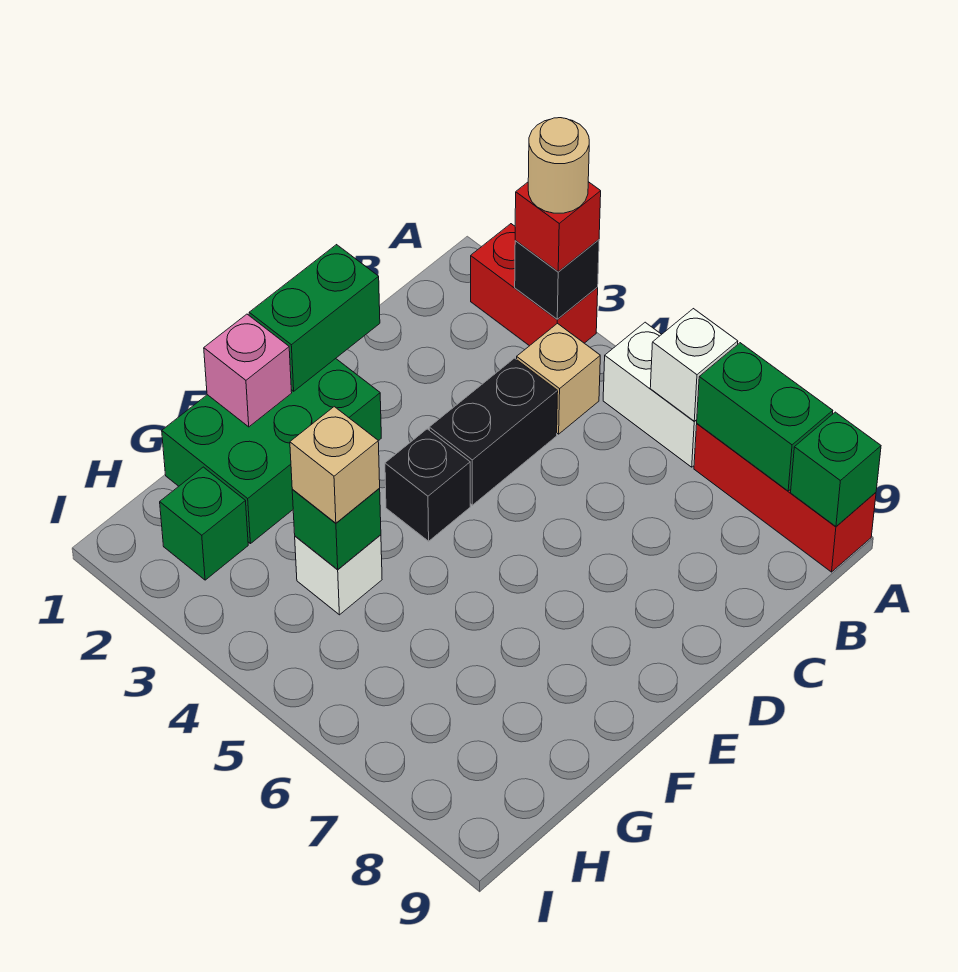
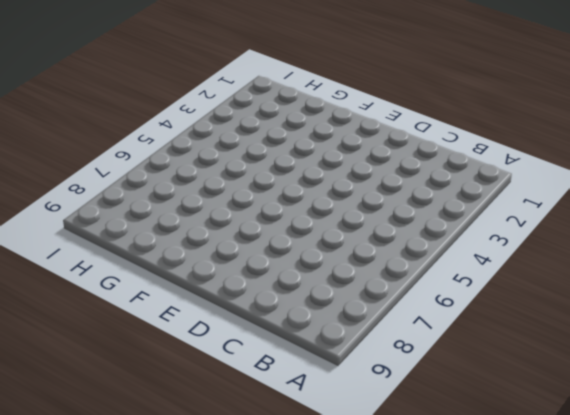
none -> red 1x2 brick [471,224,598,346]
none -> white 1x2 brick [603,322,697,467]
none -> red 1x3 brick [694,424,876,572]

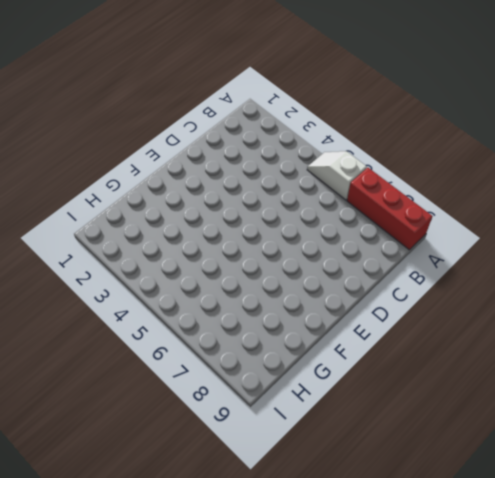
white 1x2 slope [307,151,367,200] -> white 1x2 brick [603,322,697,467]
none -> red 1x2 brick [471,224,598,346]
none -> tan 1x1 brick [517,323,600,434]
none -> black 1x2 brick [429,358,558,505]

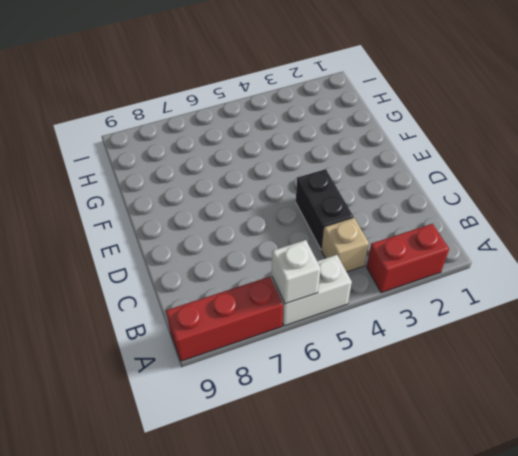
none -> green 2x3 brick [162,359,381,544]
none -> black 1x1 brick [385,429,470,541]
none -> white 1x1 brick [295,535,382,615]

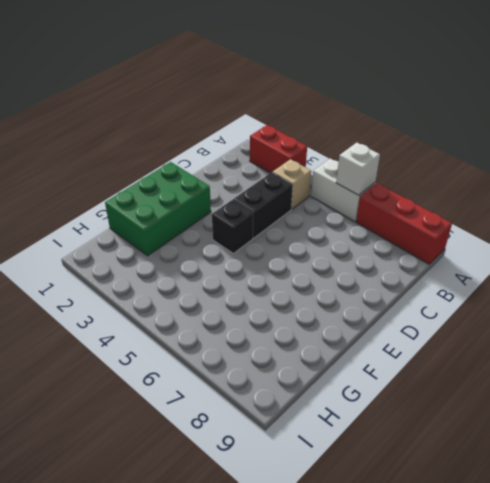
none -> white 1x1 brick [295,535,382,615]
none -> green 1x1 brick [160,467,248,580]
none -> black 1x1 brick [515,240,599,319]

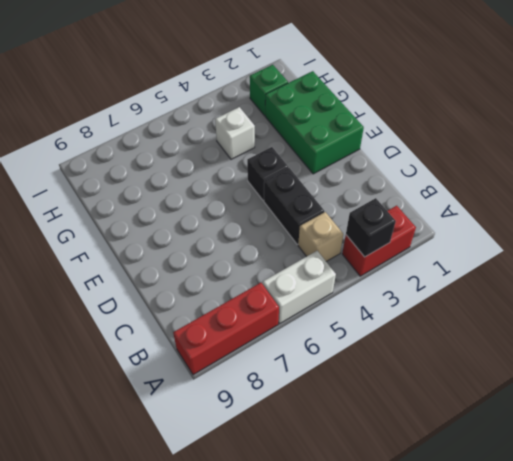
none -> white 1x1 brick [650,309,738,421]
none -> green 1x2 brick [697,343,833,491]
none -> green 1x1 brick [791,412,881,526]

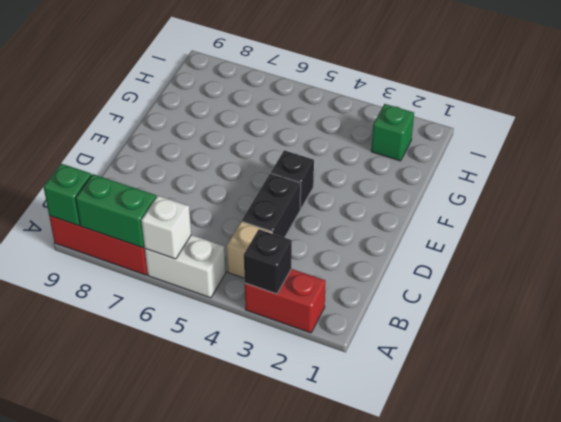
none -> green 2x3 brick [162,359,381,544]
none -> white 1x1 brick [295,535,382,615]
none -> green 1x2 brick [249,245,380,391]

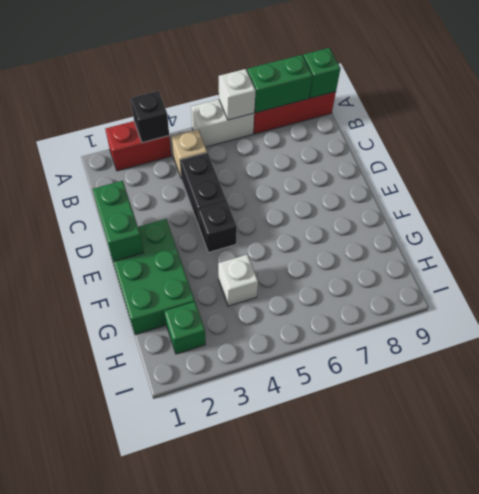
none -> pink 1x1 brick [204,314,292,427]
none -> green 1x1 brick [292,489,381,570]
none -> red 1x1 brick [515,182,601,272]

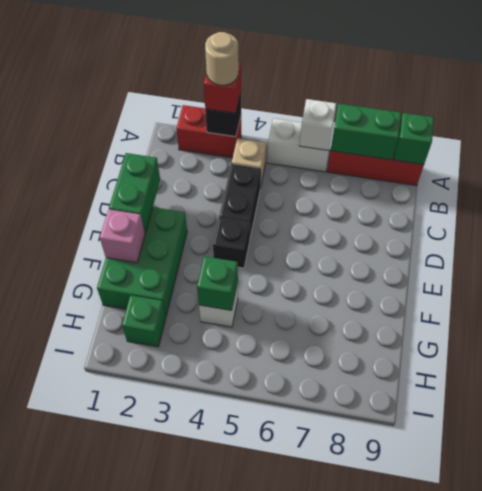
none -> tan 1x1 brick [290,407,380,523]

